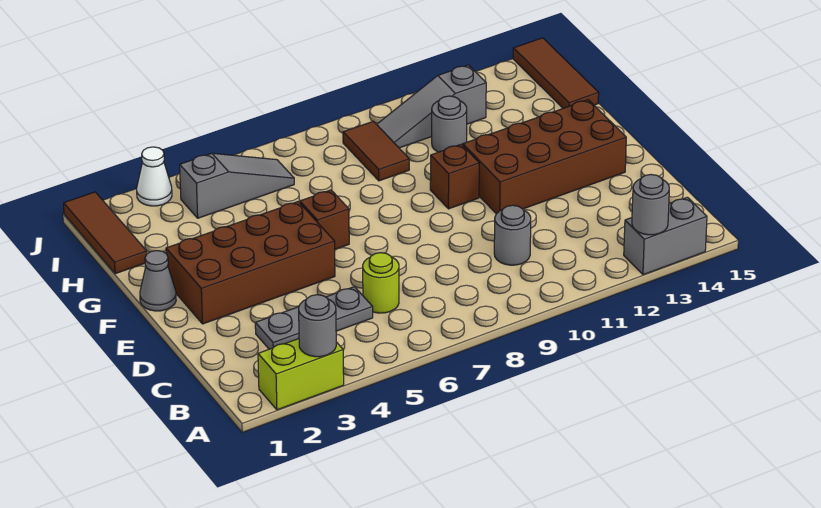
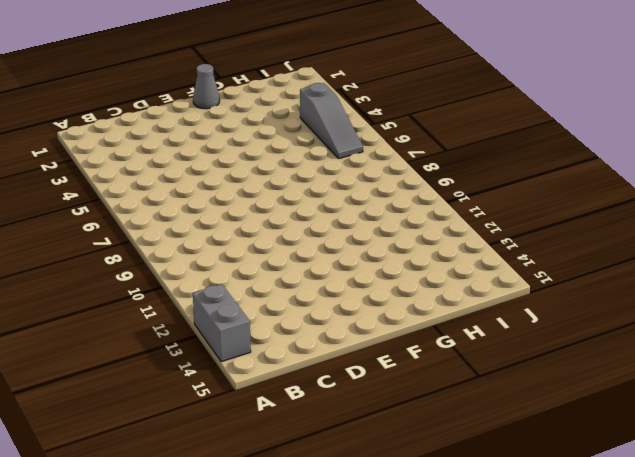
none -> lime 1x2 brick [258,339,344,410]
none -> grey 1x3 plate [255,287,373,349]
none -> lime 1x1 round brick [363,253,399,313]

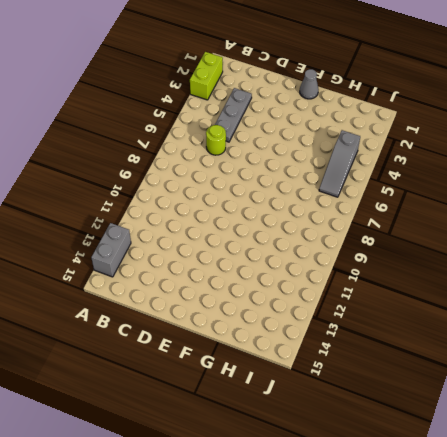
none -> grey 1x1 round brick [494,205,531,265]
none -> brown 2x4 brick [166,202,335,324]
none -> brown 2x4 brick [463,100,626,214]

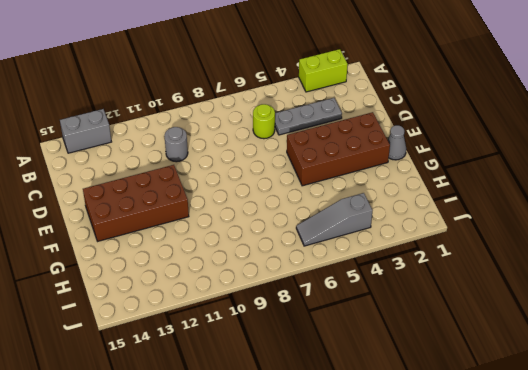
none -> brown 1x1 brick [300,190,349,249]
none -> brown 1x1 brick [430,145,479,209]
none -> brown 1x3 tile [64,192,147,274]

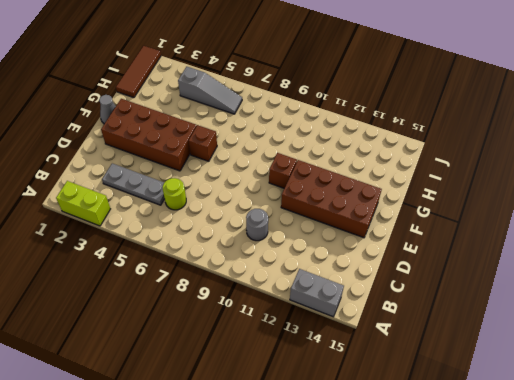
none -> brown 1x2 tile [343,121,409,181]
none -> grey 1x1 round brick [432,96,467,152]
none -> brown 1x3 tile [513,38,599,108]

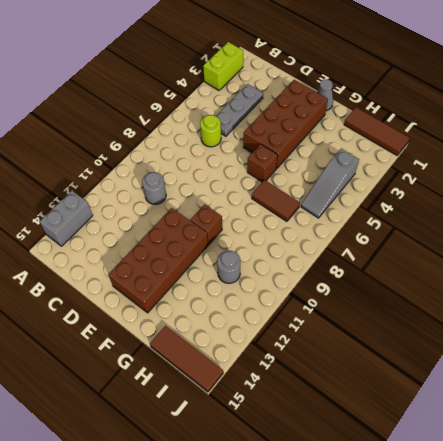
brown 1x2 tile [252,180,300,221] -> brown 1x2 tile moved to [343,121,409,181]
none -> grey 1x3 slope [377,65,486,148]
none -> white 1x1 cone [137,147,172,206]
none -> grey 1x1 round brick [299,295,336,357]

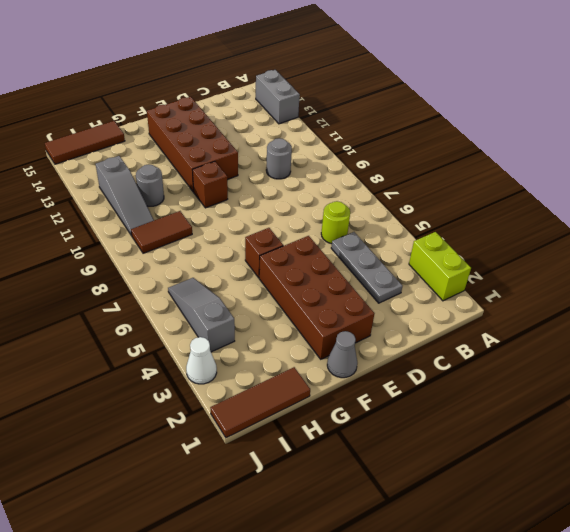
none -> grey 1x1 round brick [299,295,336,357]
none -> grey 1x1 round brick [632,175,669,235]

